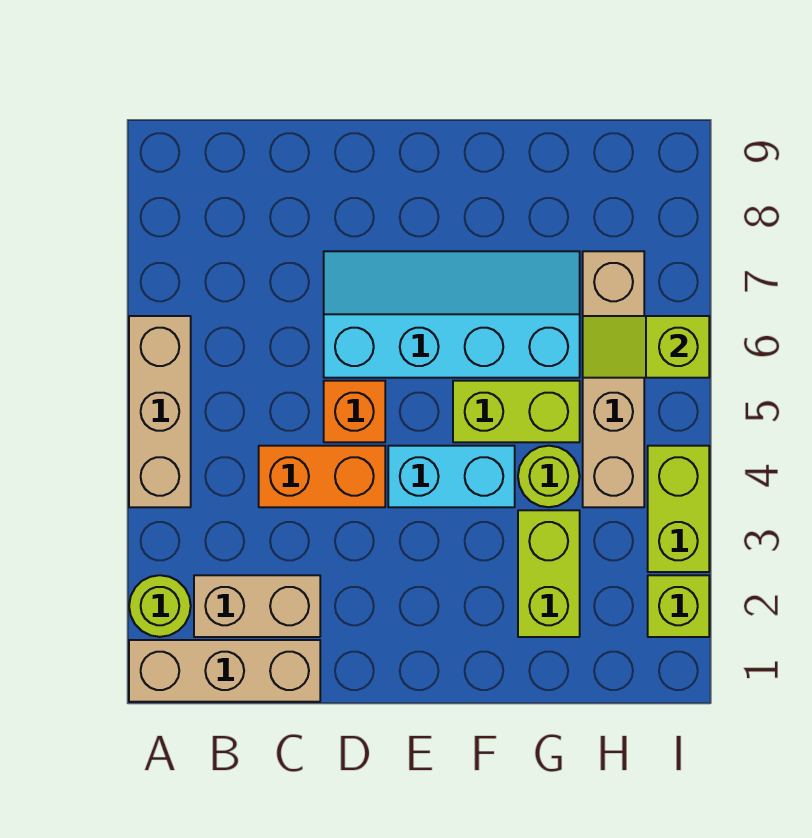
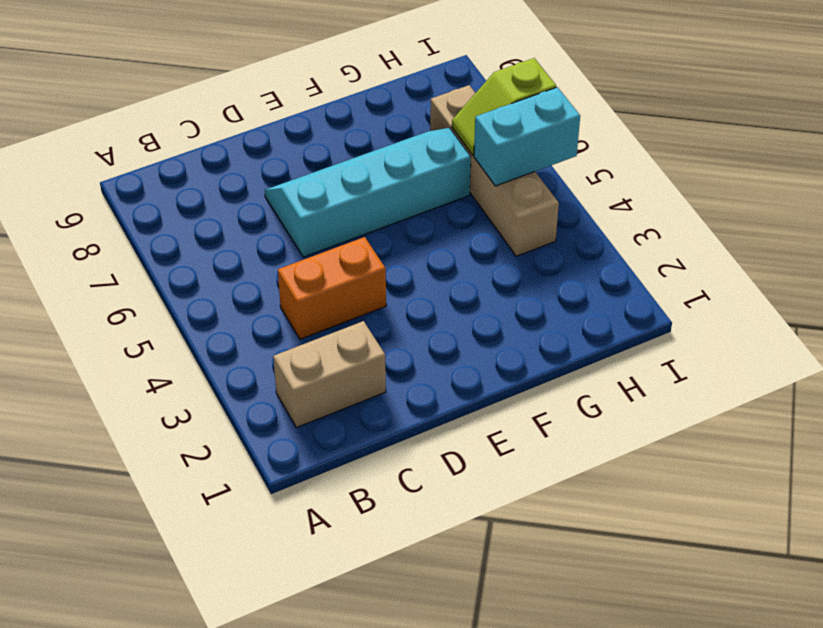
cyan 1x2 brick [474,87,580,186] -> cyan 1x2 brick moved to [388,446,515,507]
none -> tan 1x3 brick [129,640,320,702]
none -> lime 1x1 round brick [129,575,191,637]
none -> tan 1x3 brick [129,316,191,507]

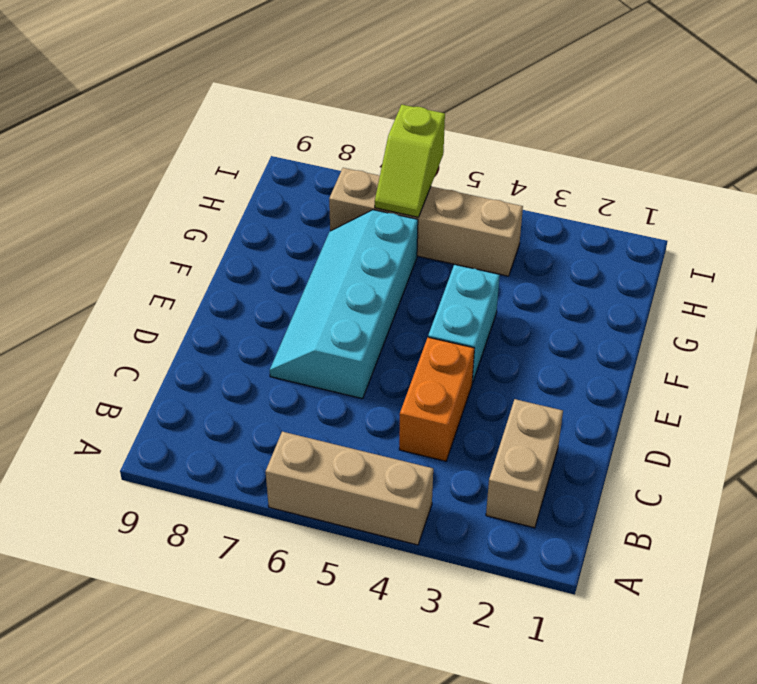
none -> tan 1x3 brick [129,640,320,702]
none -> lime 1x1 round brick [129,575,191,637]
none -> orange 1x1 brick [324,381,385,442]

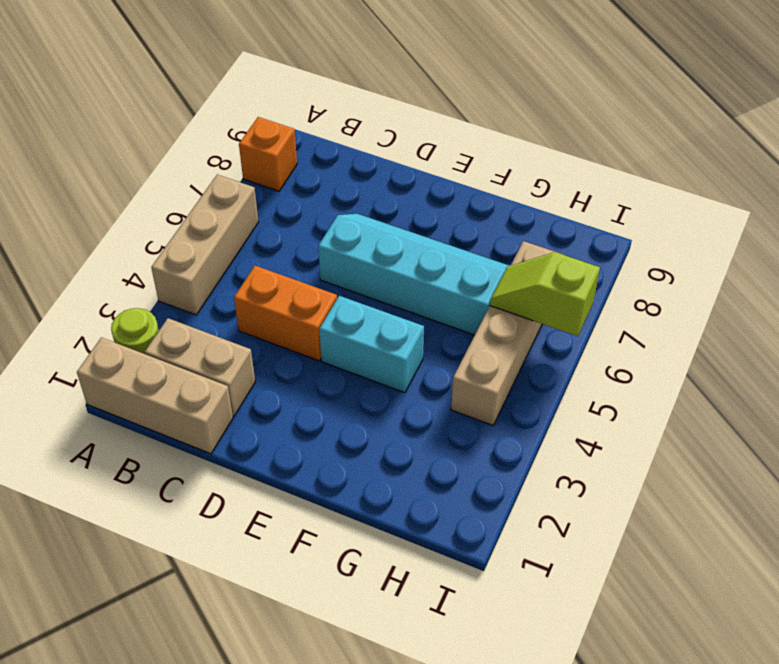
orange 1x1 brick [239,117,297,191] -> orange 1x1 brick moved to [324,381,385,442]
none -> lime 1x2 brick [453,381,580,442]
none -> lime 1x2 brick [518,510,580,637]
none -> lime 1x1 round brick [518,446,580,507]

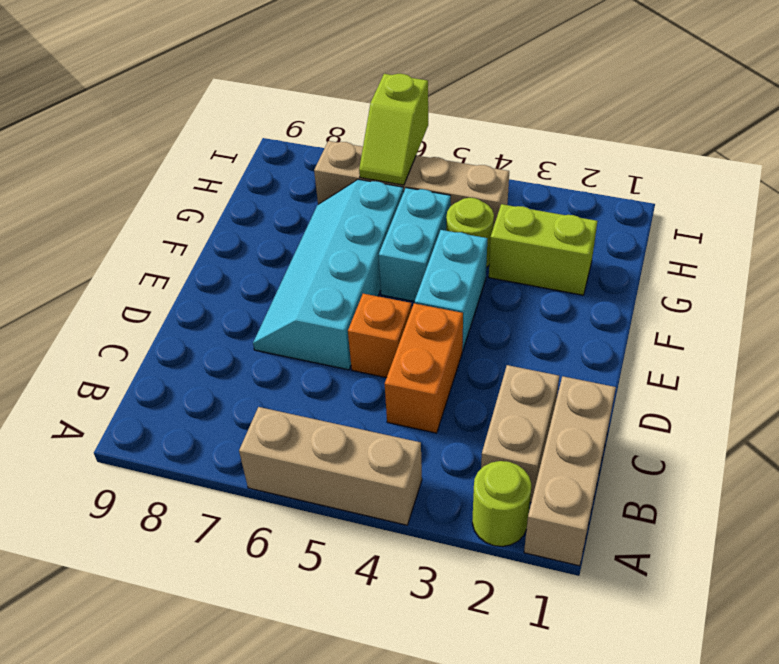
cyan 1x2 brick [379,188,451,301] -> lime 1x2 brick [453,381,580,442]
none -> lime 1x1 brick [648,575,709,637]
none -> lime 1x2 brick [648,446,709,572]

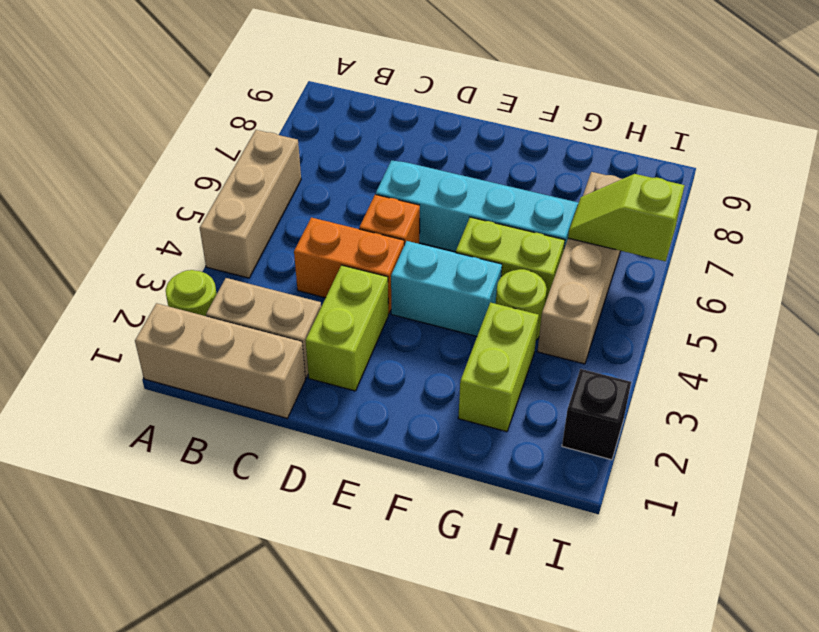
lime 1x2 brick [305,265,388,391] -> lime 1x2 brick moved to [648,446,709,572]
black 1x1 brick [562,369,631,460] -> lime 1x1 brick [648,575,709,637]

